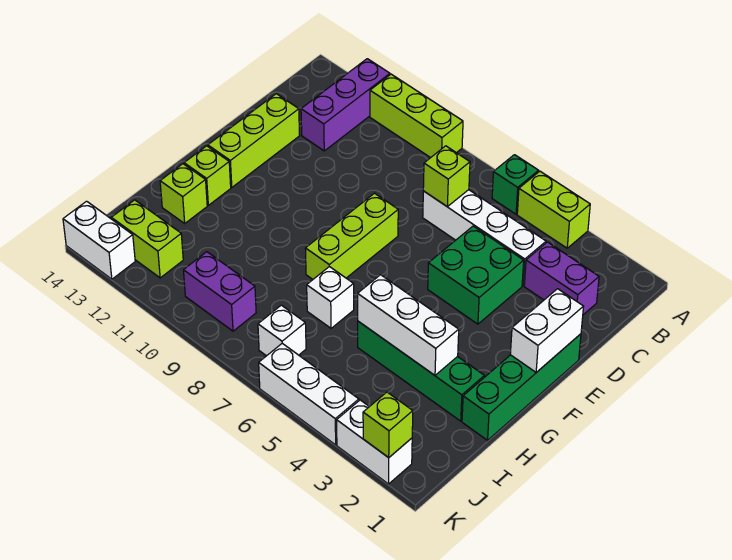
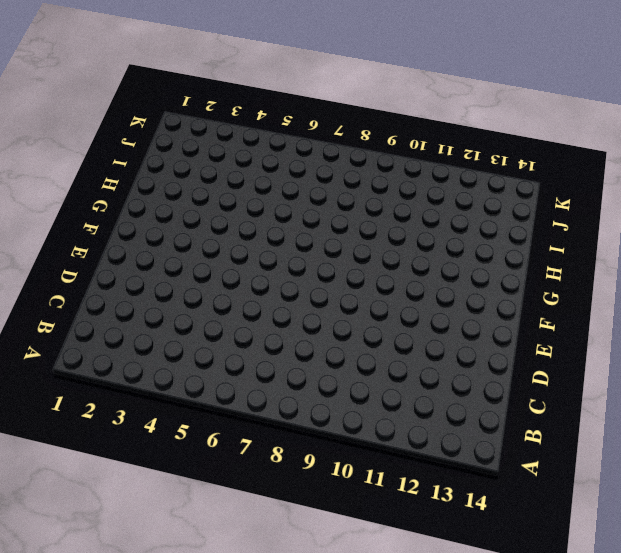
none -> lime 1x2 brick [517,171,590,248]
none -> green 1x1 brick [492,155,539,214]
none -> lime 1x3 brick [370,74,463,158]

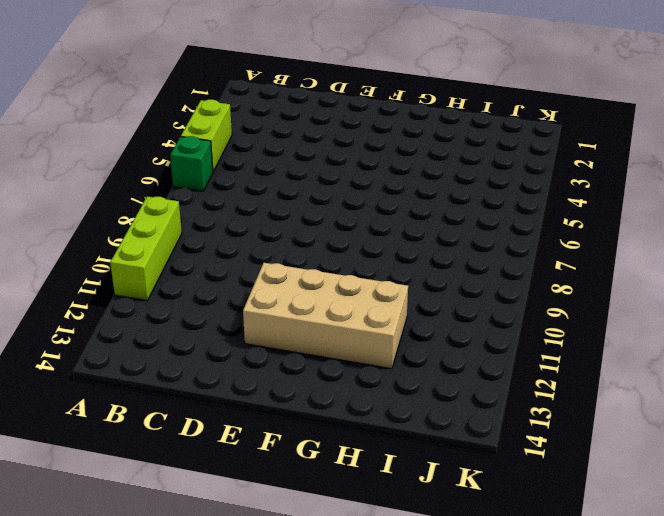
tan 2x4 brick [243,263,408,369] -> none
none -> purple 1x3 brick [301,59,390,151]
none -> purple 1x2 brick [524,242,599,315]
none -> white 1x4 brick [423,190,546,286]

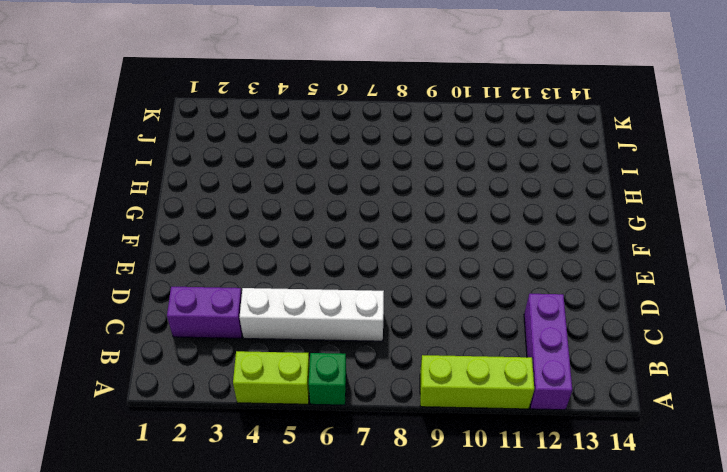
none -> green 2x2 brick [428,226,524,324]
none -> lime 1x3 brick [208,94,300,187]
none -> green 1x4 brick [462,334,581,440]

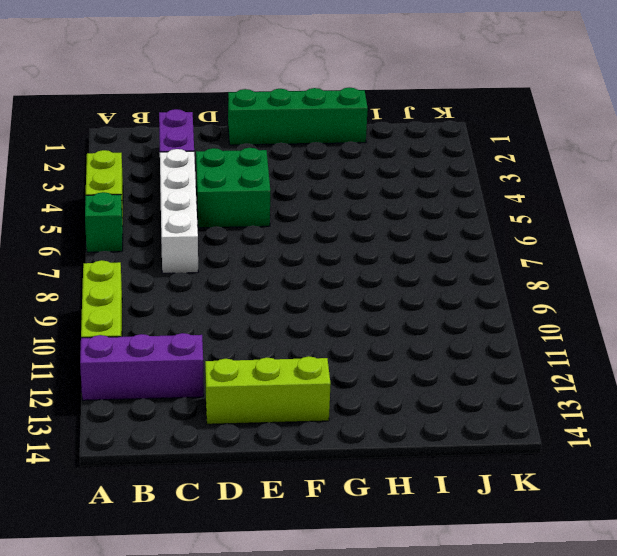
none -> lime 1x3 brick [305,193,398,279]
none -> lime 1x1 brick [184,146,231,205]
none -> green 1x4 brick [358,321,484,421]

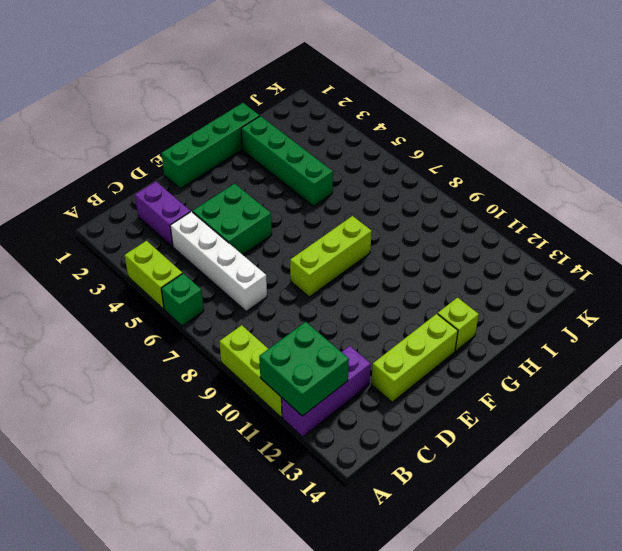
green 2x2 brick [259,322,349,416] -> none
none -> white 1x1 brick [307,267,354,328]
none -> lime 1x1 brick [160,164,207,223]
none -> white 1x1 brick [258,305,306,356]

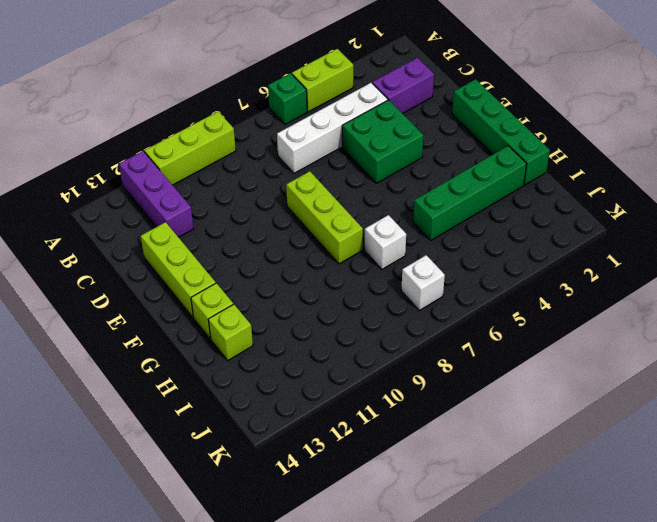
none -> purple 1x2 brick [184,252,256,331]
none -> lime 1x2 brick [111,200,183,278]
none -> white 1x2 brick [337,400,412,484]

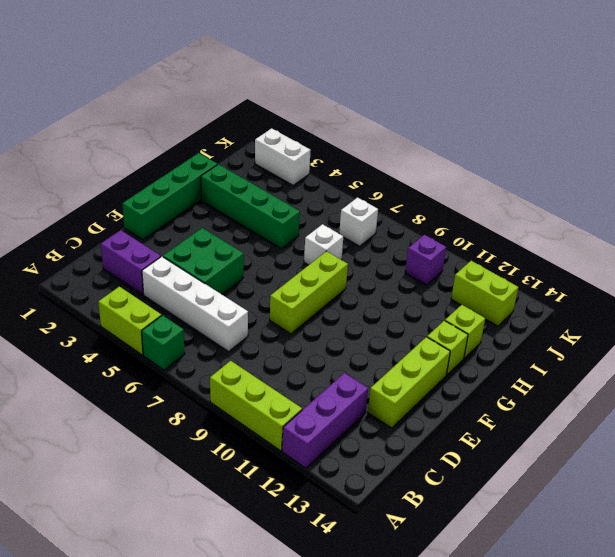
purple 1x1 brick [405,235,446,285] -> purple 1x2 brick [184,252,256,331]
none -> white 1x3 brick [259,343,359,445]
none -> white 1x2 brick [63,201,135,279]
none -> lime 1x1 brick [423,146,470,207]

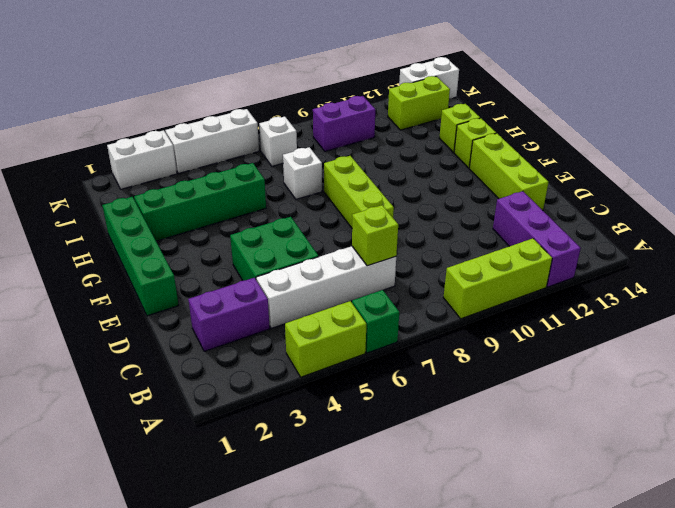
none -> white 1x2 brick [510,289,584,372]
none -> white 1x3 brick [358,275,459,375]
none -> lime 1x1 brick [363,392,413,458]

